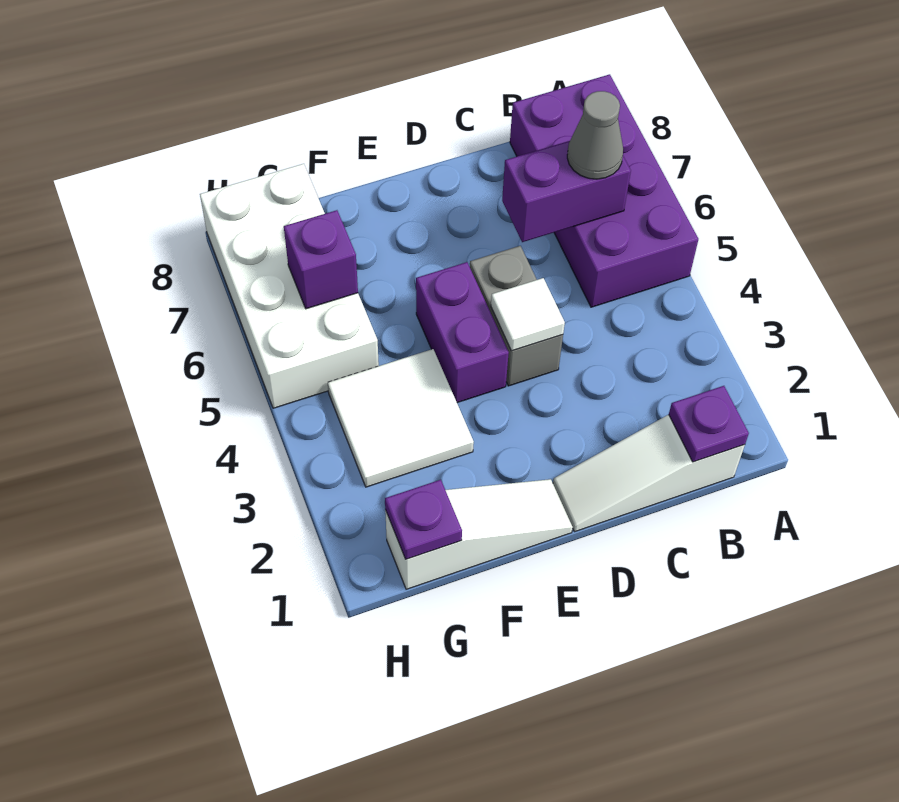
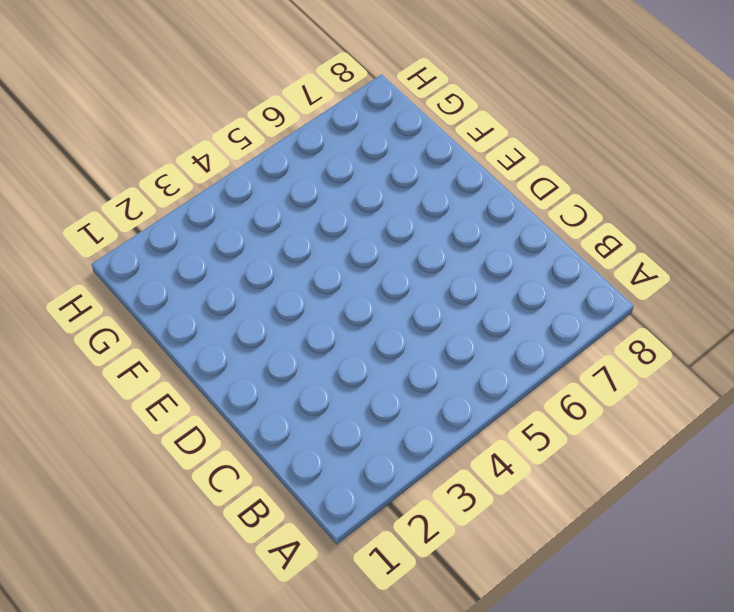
none -> purple 2x4 brick [510,74,698,307]
none -> white 1x3 slope [553,415,745,532]
none -> grey 1x2 brick [470,246,563,386]

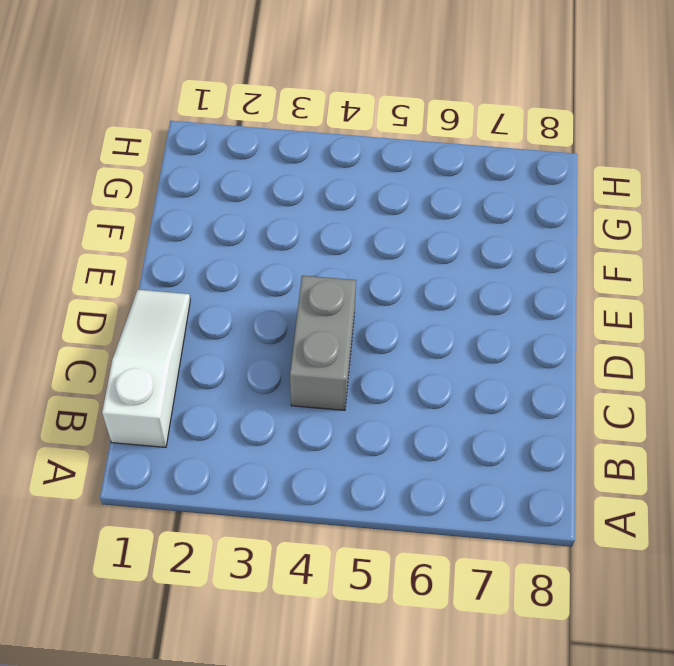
grey 1x2 brick [290,276,356,410] -> grey 1x2 brick turned to [470,246,563,386]
none -> purple 2x4 brick [510,74,698,307]
none -> white 1x3 slope [385,479,573,589]
none -> purple 1x2 brick [416,262,509,403]

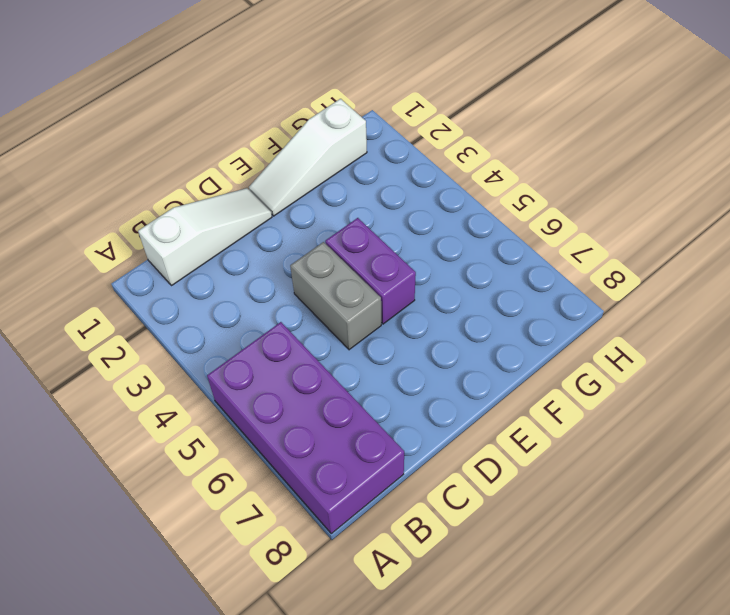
none -> white 2x2 tile [328,349,474,487]
none -> white 2x4 brick [200,164,379,408]
none -> purple 1x1 plate [669,386,749,462]

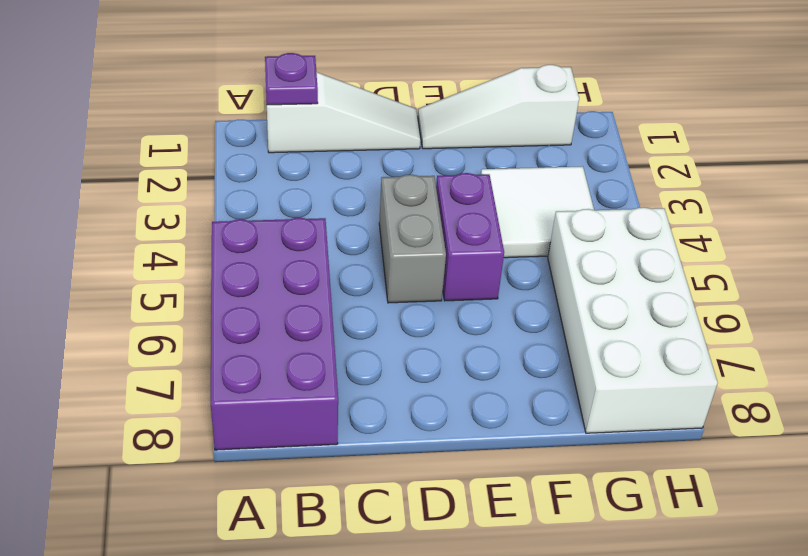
none -> purple 1x2 brick [502,141,631,242]
none -> white 1x1 tile [491,278,565,351]
none -> purple 1x1 plate [385,480,462,559]

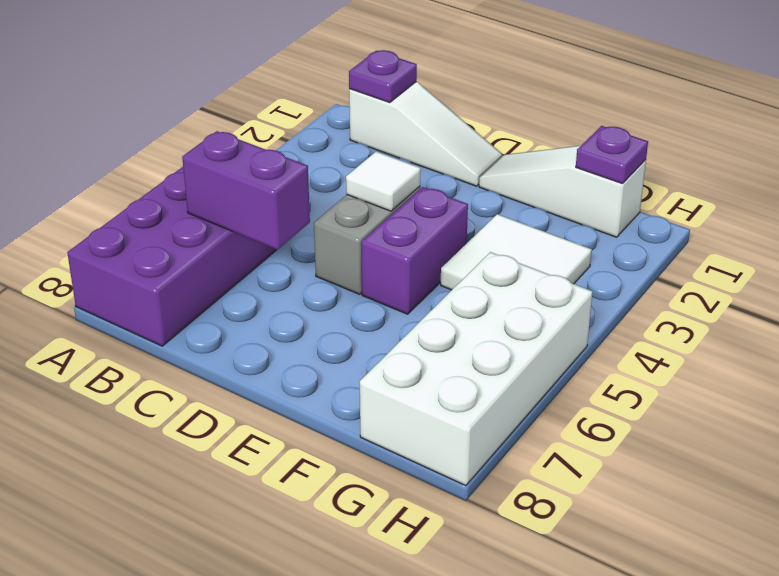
none -> purple 1x1 brick [284,210,358,309]
none -> grey 1x1 cone [567,91,623,179]

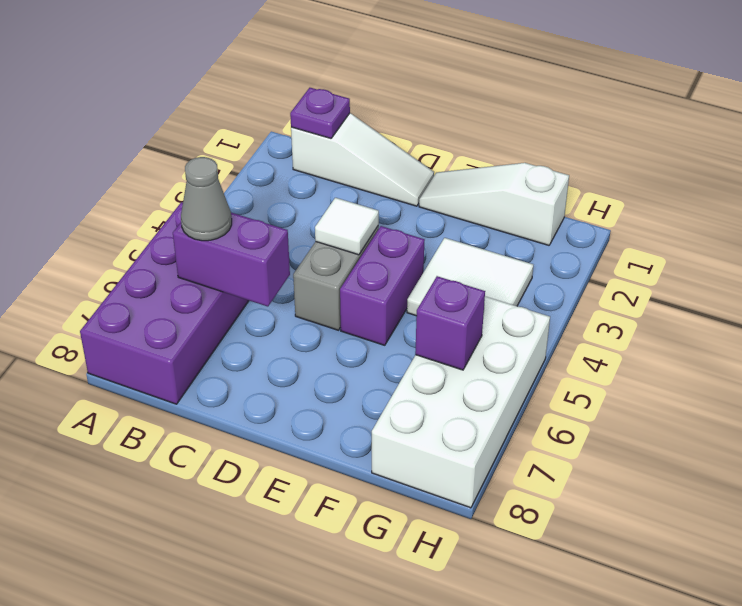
none -> purple 1x1 plate [385,480,462,559]

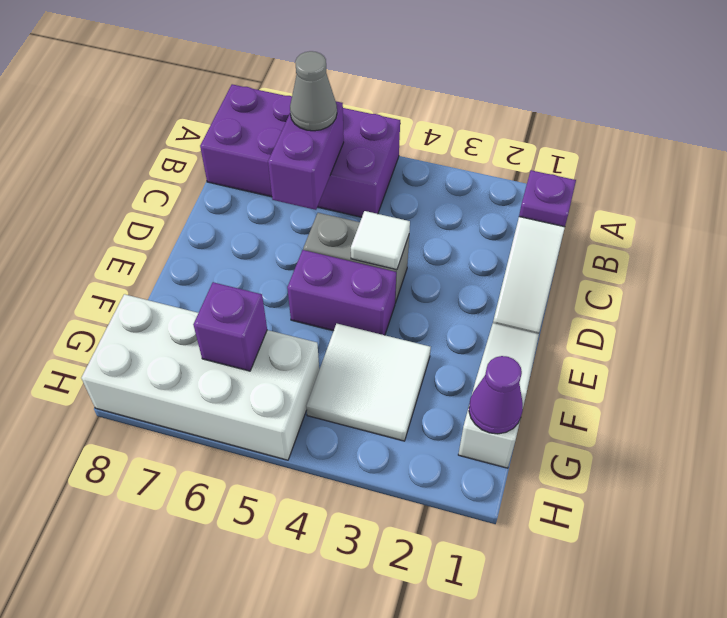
purple 1x1 cone [469,356,523,434] -> purple 1x1 plate [385,480,462,559]

